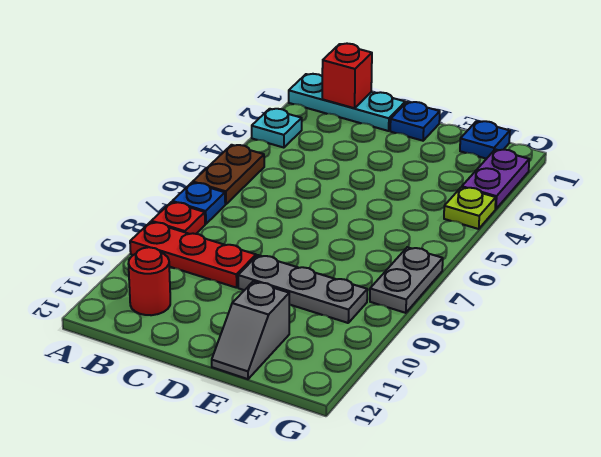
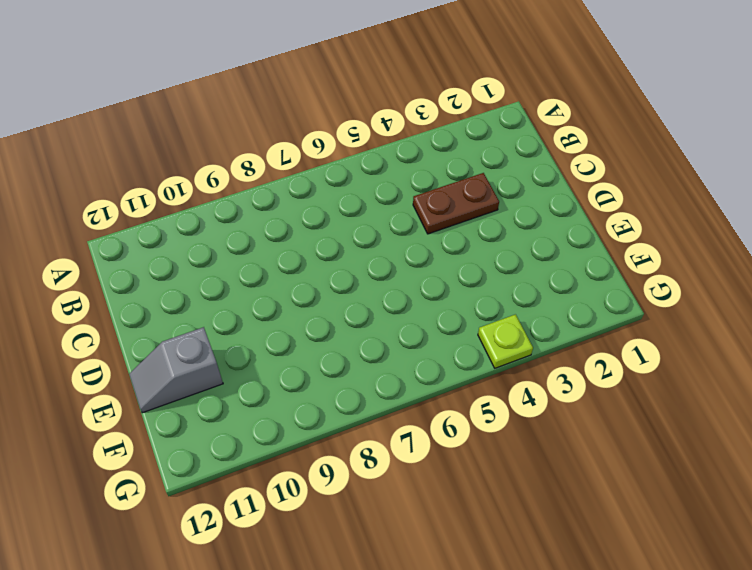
brown 1x2 plate [413,173,499,234] -> brown 1x2 plate moved to [193,145,264,204]
none -> cyan 1x3 plate [289,74,405,131]
none -> cyan 1x1 plate [252,109,302,148]
none -> blue 1x1 plate [172,183,225,224]

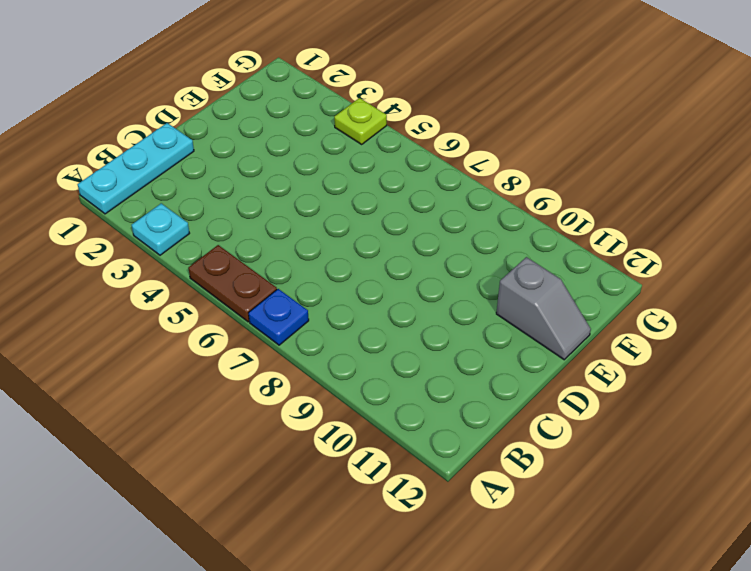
none -> red 1x1 plate [151,202,205,234]
none -> red 1x3 plate [130,222,256,288]
none -> red 1x1 round brick [128,247,170,315]

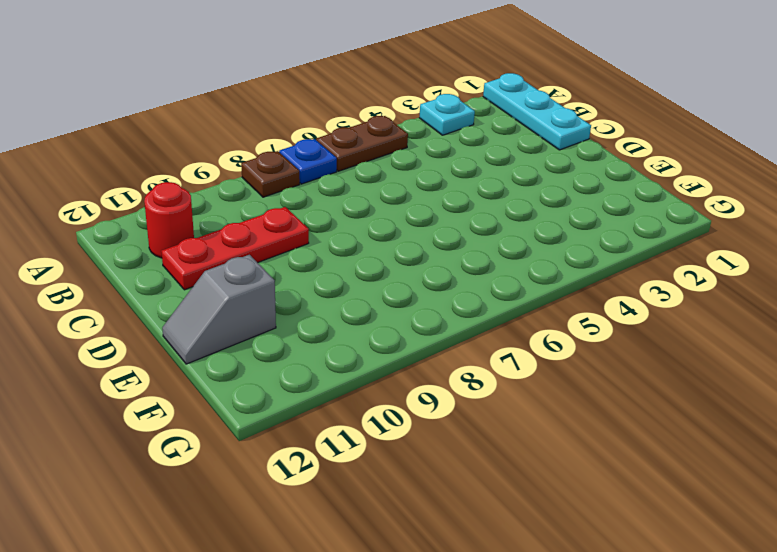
brown 1x1 plate [241,151,300,197] -> red 1x1 plate [151,202,205,234]
red 1x3 plate [161,207,309,290] -> red 1x3 plate turned to [130,222,256,288]
none -> blue 1x1 plate [390,102,440,141]
none -> grey 1x3 plate [238,255,367,323]
none -> blue 1x1 plate [460,121,510,159]

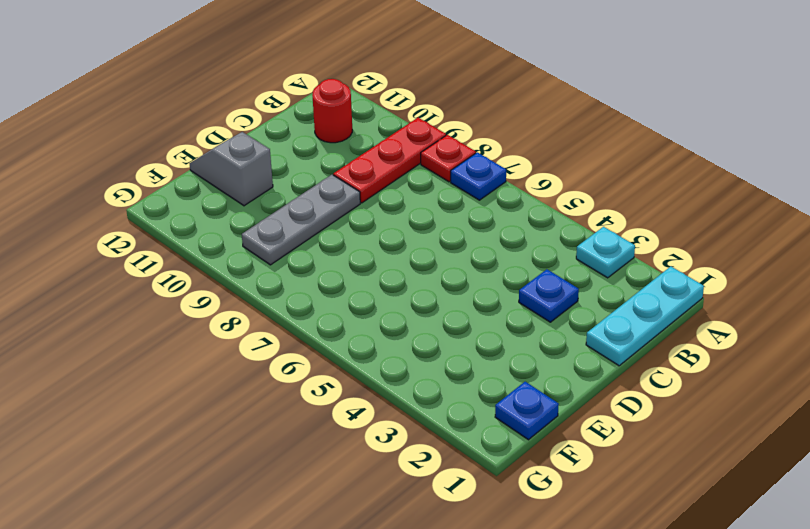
blue 1x1 plate [519,269,579,322] -> blue 1x1 plate moved to [390,102,440,141]
none -> brown 1x2 plate [193,145,264,204]
none -> purple 1x2 plate [462,149,529,209]
none -> lime 1x1 plate [444,187,496,229]

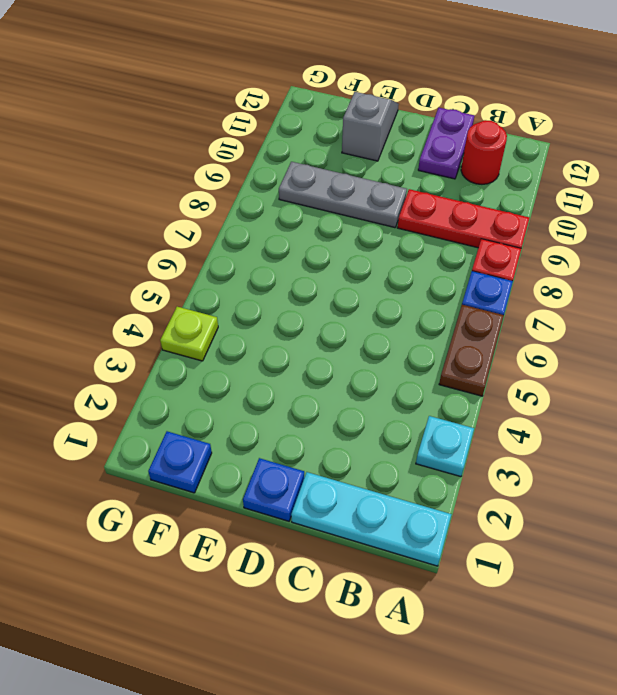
purple 1x2 plate [418,108,474,179] -> purple 1x2 plate moved to [462,149,529,209]
none -> grey 1x2 plate [370,247,443,313]
none -> red 1x1 brick [322,44,372,108]

